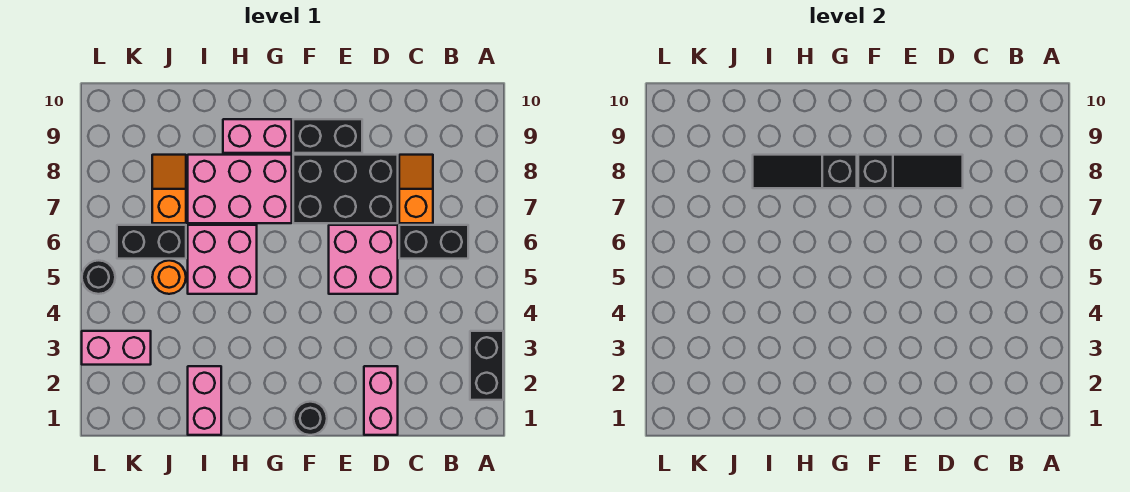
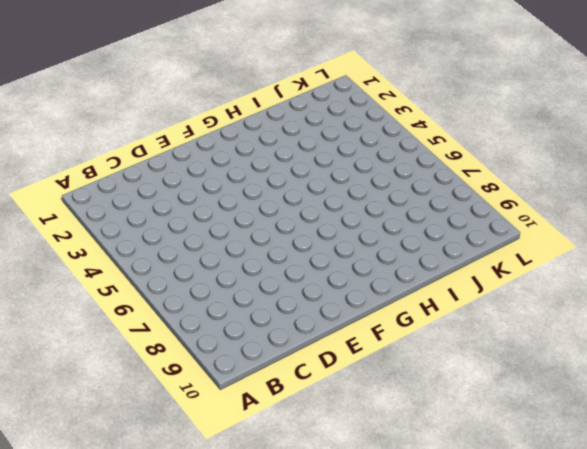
none -> black 1x2 brick [470,331,503,400]
none -> black 1x2 brick [399,225,468,259]
none -> orange 1x2 slope [399,155,433,223]

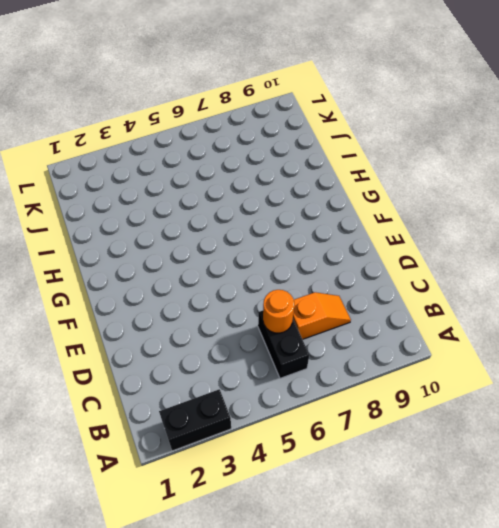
orange 1x1 round brick [263,290,294,333] -> orange 1x1 round brick moved to [152,260,186,294]
none -> pink 1x2 brick [364,366,398,435]
none -> pink 2x2 brick [329,225,398,294]
none -> black 2x3 brick [293,155,398,223]

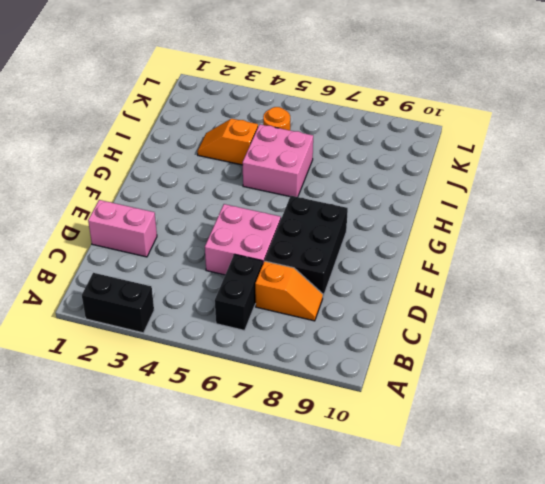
orange 1x2 slope [197,119,258,165] -> orange 1x2 slope turned to [152,155,186,223]
none -> black 1x2 brick [293,119,362,153]
none -> black 1x1 round brick [294,402,327,435]
none -> pink 2x3 brick [188,155,292,223]

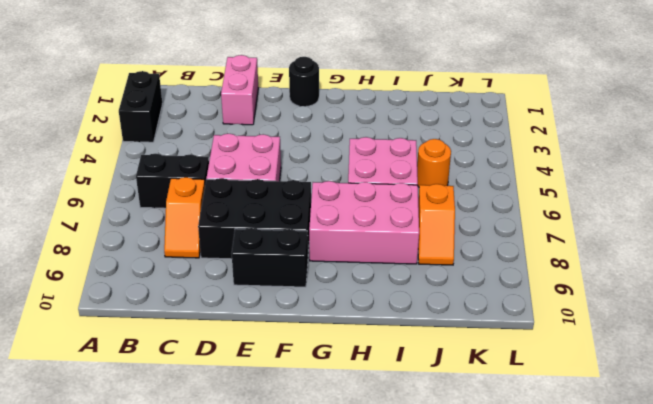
none -> pink 1x2 brick [223,119,292,153]
none -> pink 1x2 brick [188,366,221,435]
none -> black 1x2 brick [117,225,186,259]

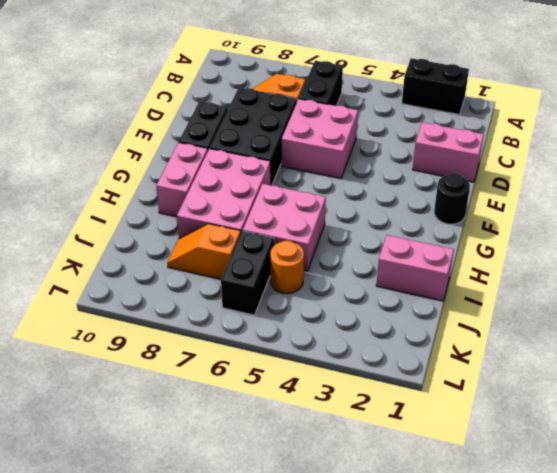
none -> pink 1x2 brick [82,331,151,365]
none -> black 1x1 round brick [82,260,115,294]
none -> black 1x3 slope [858,155,963,188]

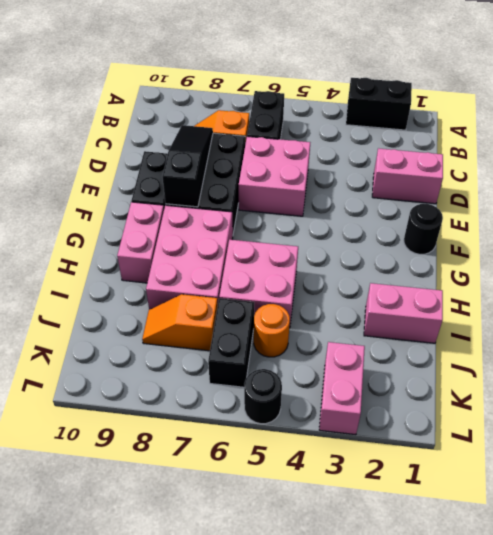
none -> black 1x3 slope [753,155,857,188]

